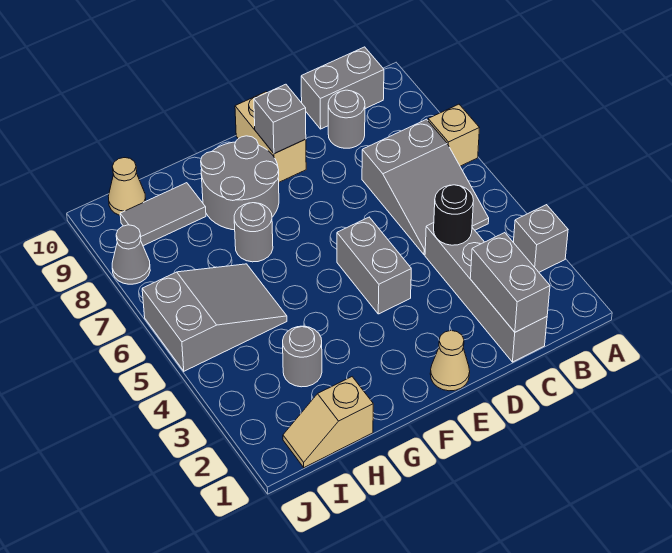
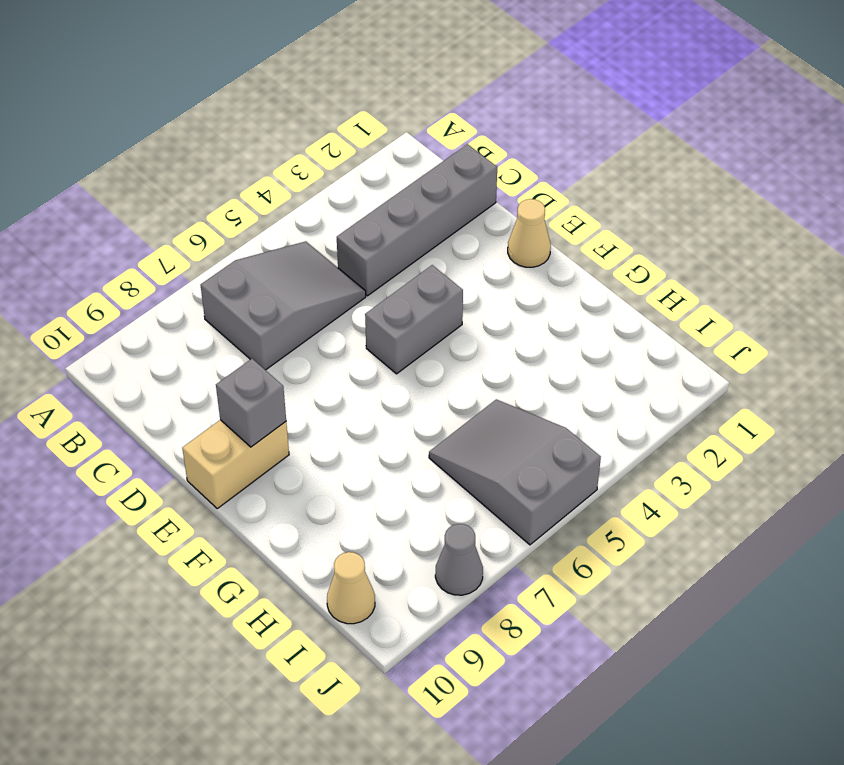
none -> grey 1x1 brick [513,205,568,272]
none -> tan 1x1 brick [428,104,479,166]
none -> grey 1x2 brick [301,47,384,129]

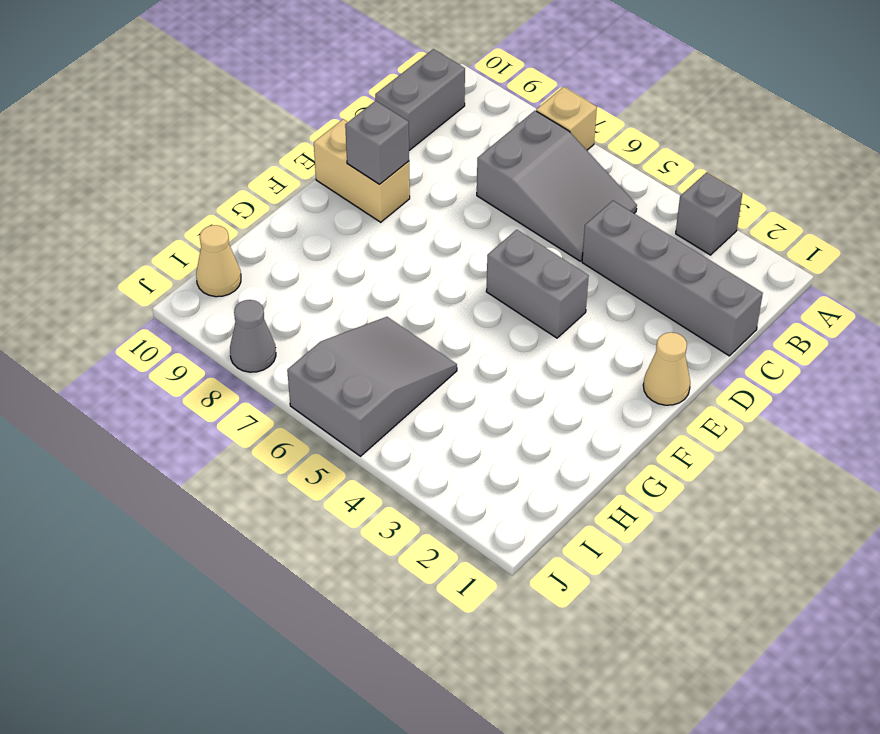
none -> grey 1x1 round brick [328,90,365,148]
none -> grey 2x2 round brick [201,136,279,230]
none -> grey 1x1 round brick [234,203,273,262]

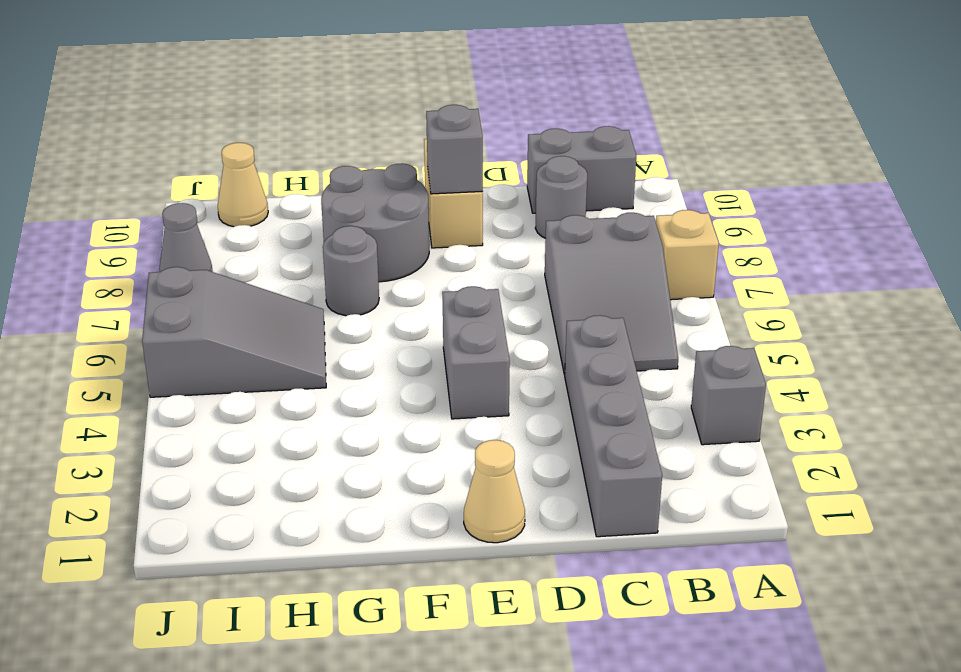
none -> tan 1x2 slope [283,377,373,467]
none -> grey 1x1 round brick [283,326,322,387]
none -> grey 1x2 tile [120,183,206,246]

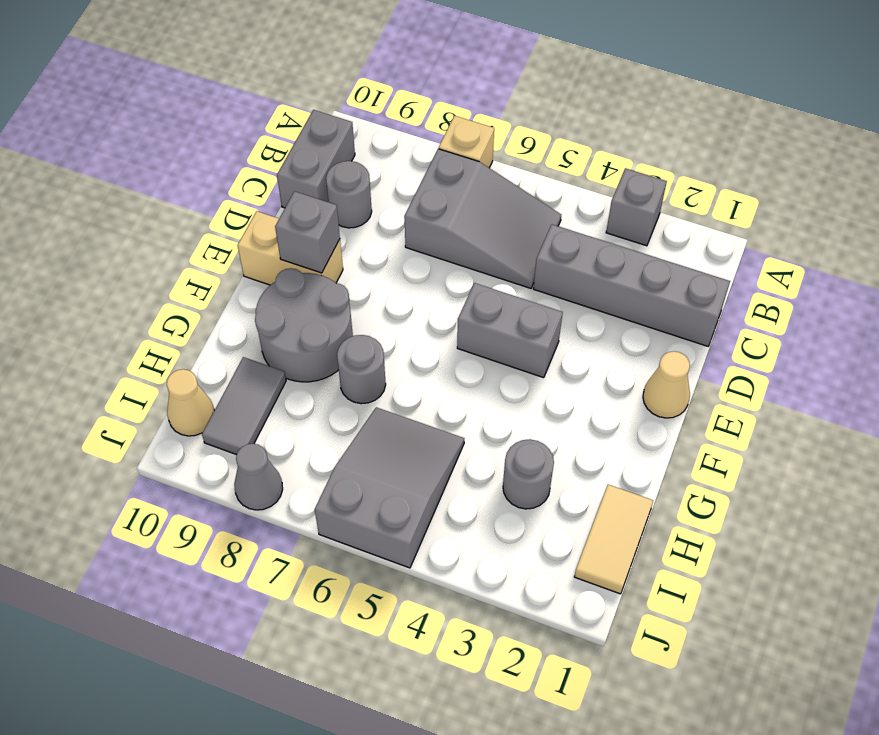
tan 1x2 tile [574,485,653,594] -> tan 1x2 slope [283,377,373,467]
none -> grey 1x2 brick [470,233,550,332]
none -> black 1x1 round brick [434,185,473,245]

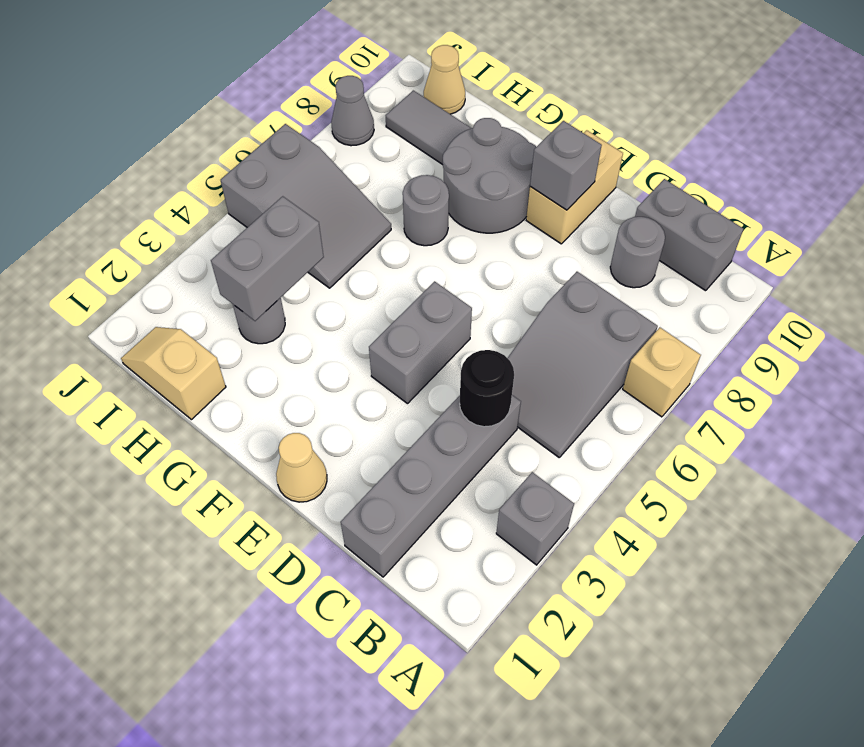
grey 1x2 brick [211,196,324,321] -> grey 1x2 brick moved to [470,233,550,332]

